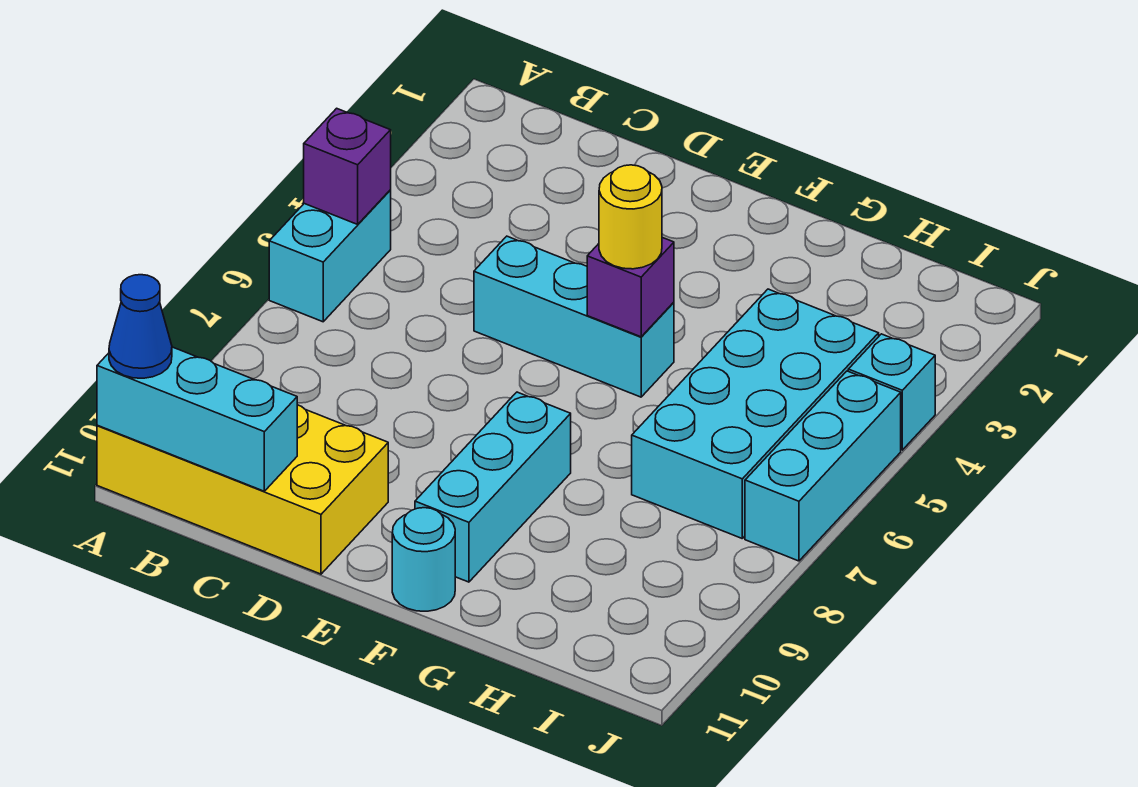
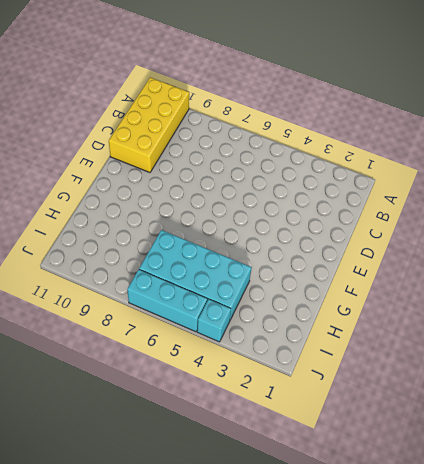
none -> cyan 1x2 brick [269,190,391,322]
none -> cyan 1x3 brick [474,236,674,397]
none -> cyan 1x3 brick [415,392,571,582]

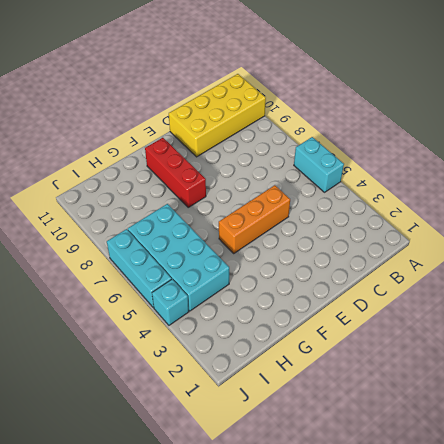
orange 1x3 brick [219,185,290,253] -> cyan 1x3 brick [474,236,674,397]
red 1x3 brick [145,138,206,207] -> cyan 1x3 brick [415,392,571,582]
none -> cyan 1x1 round brick [392,508,455,611]
none -> purple 1x1 brick [304,108,391,224]
none -> cyan 1x3 brick [97,347,297,491]

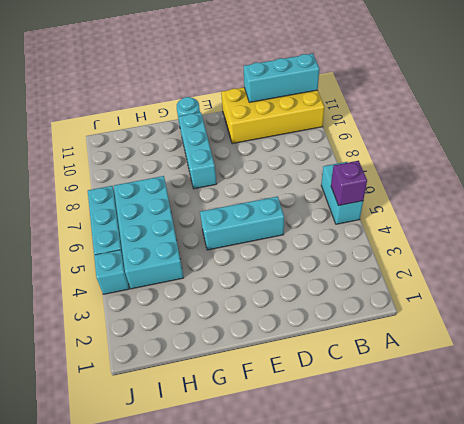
none -> purple 1x1 brick [587,238,674,337]
none -> blue 1x1 cone [109,275,172,378]
none -> yellow 1x1 round brick [599,165,662,269]

